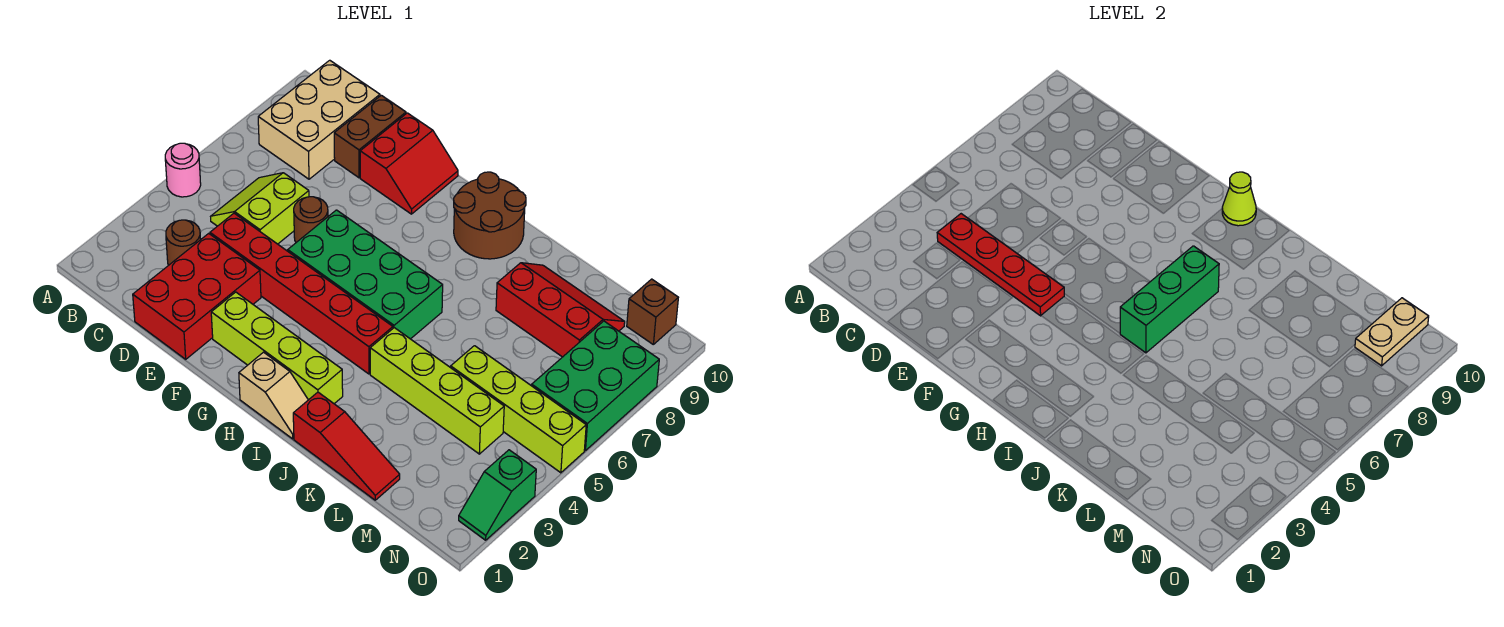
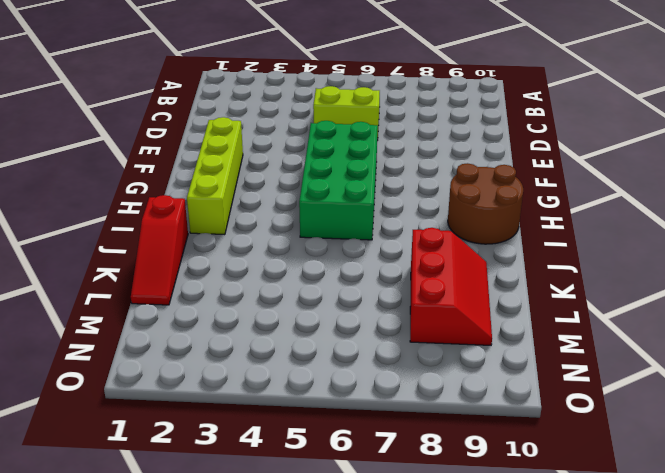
none -> pink 1x1 round brick [165,143,201,197]
none -> tan 2x3 brick [258,60,380,179]
none -> brown 1x1 round brick [166,220,201,265]

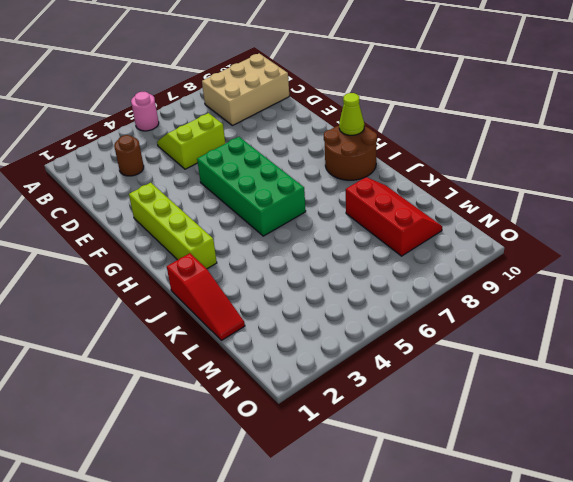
none -> red 2x3 brick [133,233,261,359]
none -> red 1x6 brick [210,213,393,374]
none -> brown 1x2 brick [334,95,406,178]

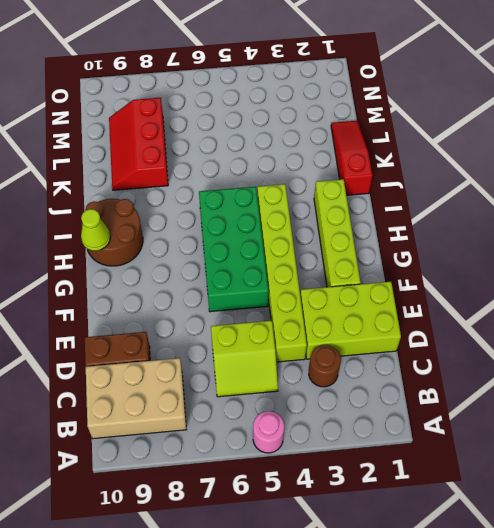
lime 2x3 brick [300,282,401,359] -> red 2x3 brick [133,233,261,359]
lime 1x6 brick [257,184,307,362] -> red 1x6 brick [210,213,393,374]
none -> brown 1x1 round brick [294,197,328,242]
none -> red 2x2 slope [360,113,458,214]
none -> tan 1x2 slope [239,352,308,439]

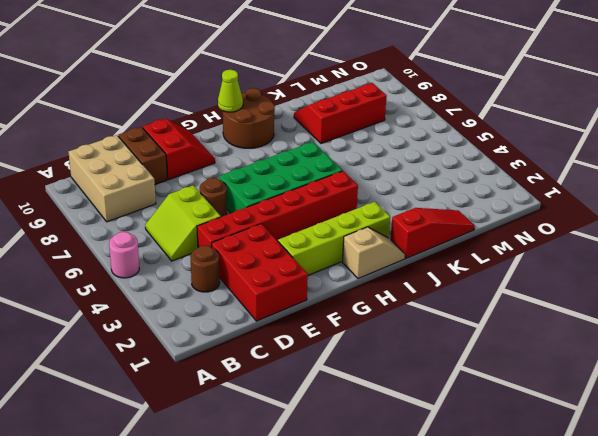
none -> lime 1x4 brick [370,328,504,454]
none -> lime 1x4 brick [451,346,586,473]
none -> green 2x3 brick [532,321,659,451]

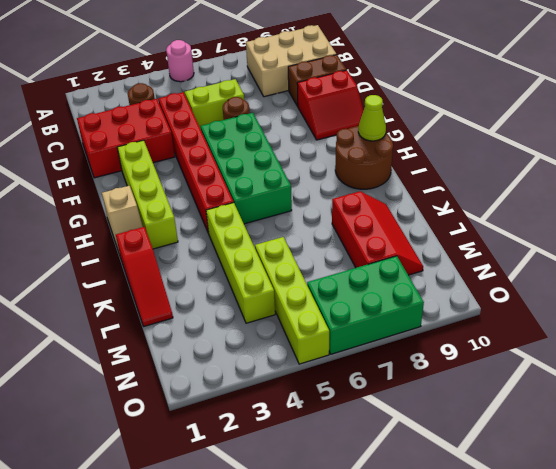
none -> brown 1x1 brick [627,279,678,344]
none -> green 1x2 slope [459,450,536,540]
none -> red 1x4 plate [937,214,1064,316]

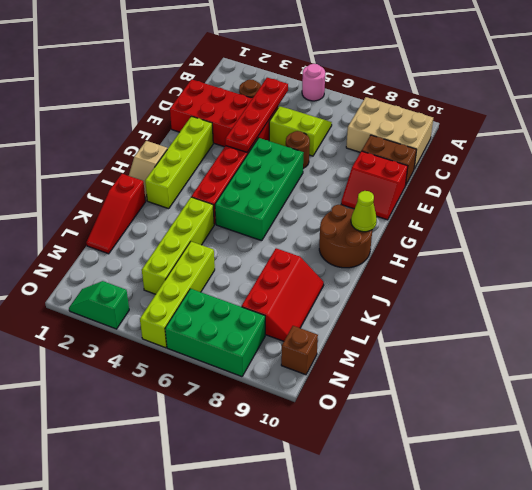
none -> green 1x3 brick [1120,246,1219,353]
none -> tan 1x2 plate [1355,298,1429,366]

